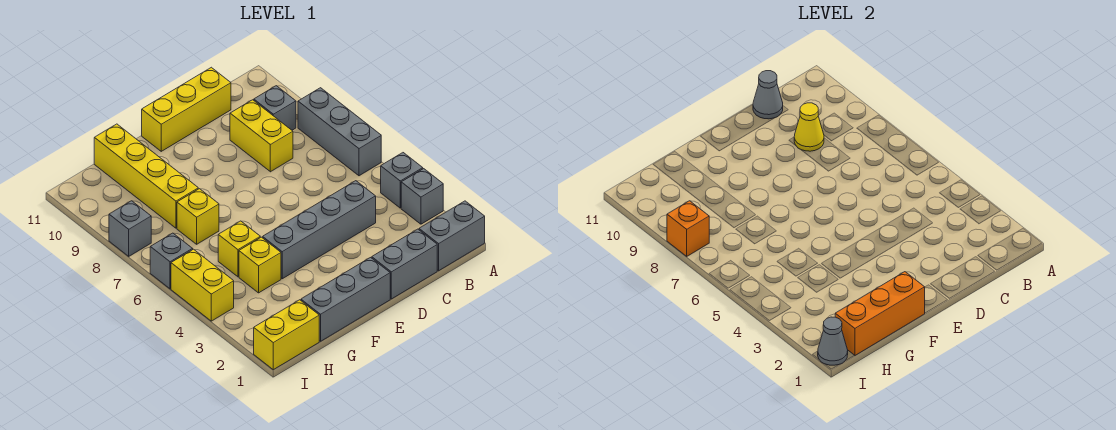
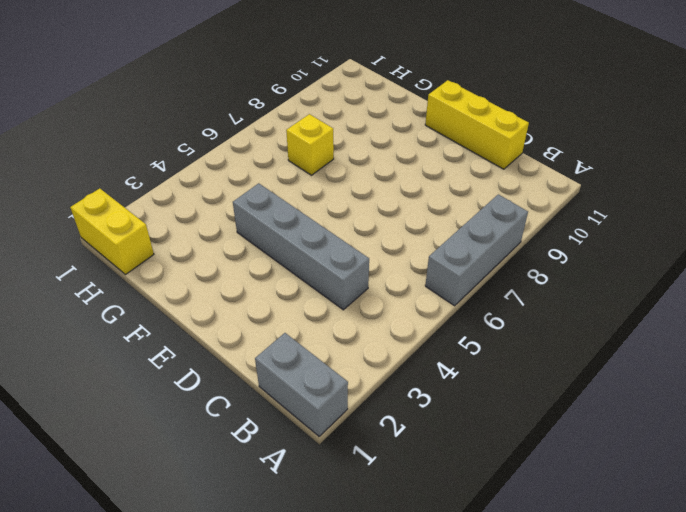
none -> grey 1x1 brick [401,169,443,224]
none -> grey 1x1 brick [381,153,423,208]
none -> grey 1x1 brick [254,86,296,130]

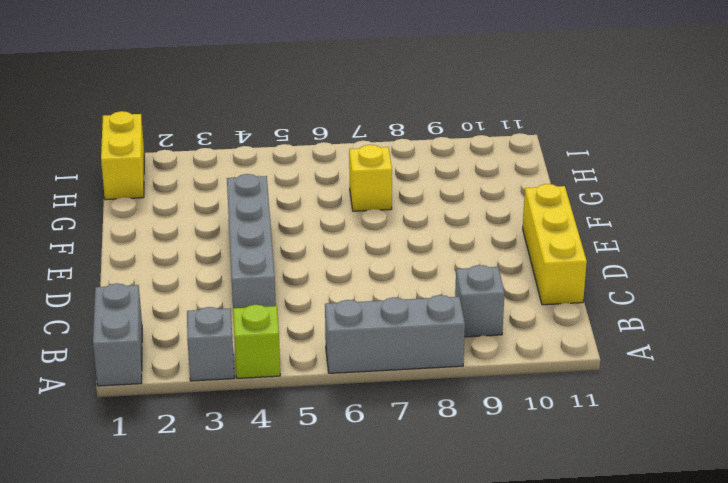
lime 1x1 brick [233,305,280,378] -> grey 1x1 brick [381,153,423,208]
none -> grey 1x2 brick [372,229,437,299]
none -> yellow 1x2 brick [230,100,293,172]
none -> grey 1x3 brick [301,258,390,341]

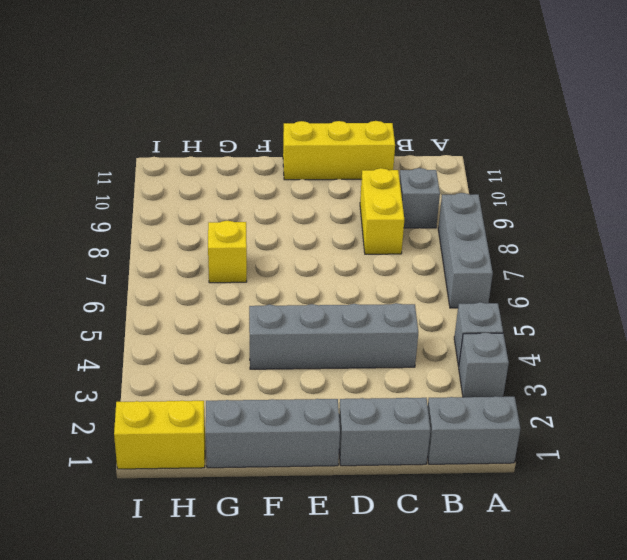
none -> yellow 1x1 brick [239,237,281,293]
none -> yellow 1x1 brick [218,221,260,277]
none -> yellow 1x4 brick [94,124,198,228]

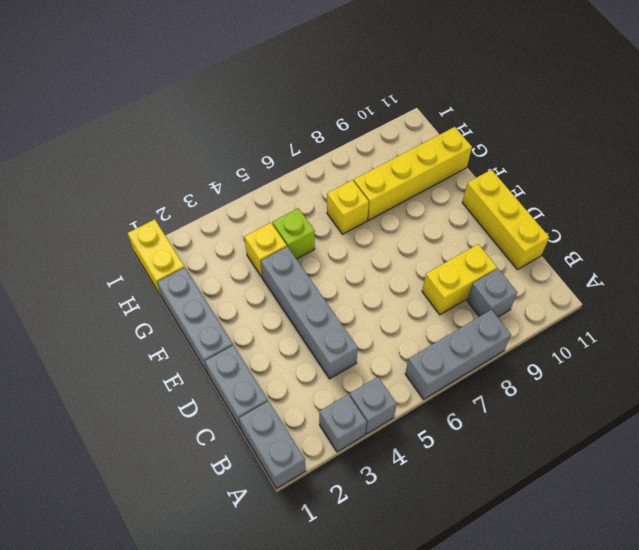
lime 1x1 brick [272,208,315,259] -> yellow 1x1 brick [218,221,260,277]
none -> yellow 1x2 brick [171,249,234,321]
none -> grey 1x1 brick [150,233,193,289]
none -> grey 1x1 brick [109,201,151,256]

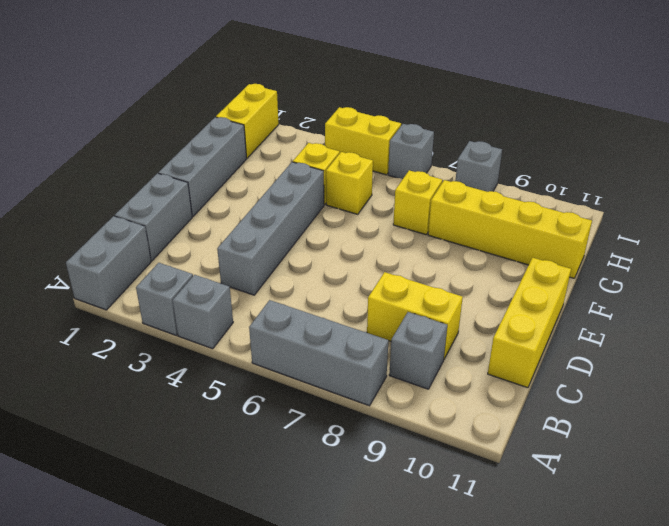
none -> yellow 1x1 cone [794,103,824,151]
none -> grey 1x1 cone [753,71,783,119]
none -> orange 1x3 brick [835,272,925,356]

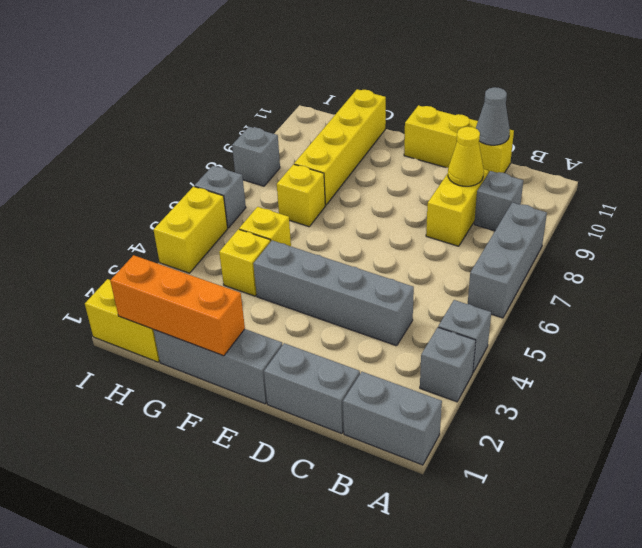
none -> grey 1x1 cone [818,317,848,365]
none -> orange 1x1 brick [667,201,709,256]

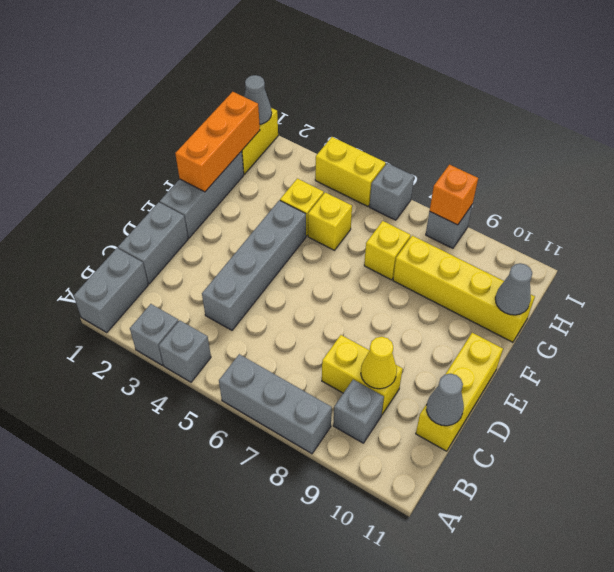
grey 1x1 cone [495,263,532,315] -> none

